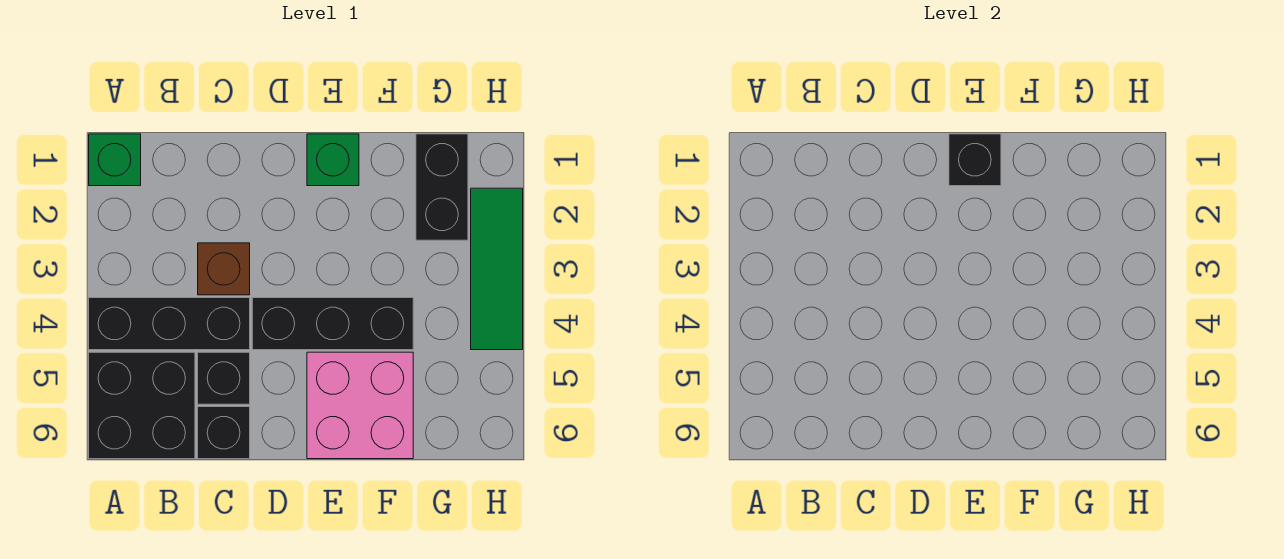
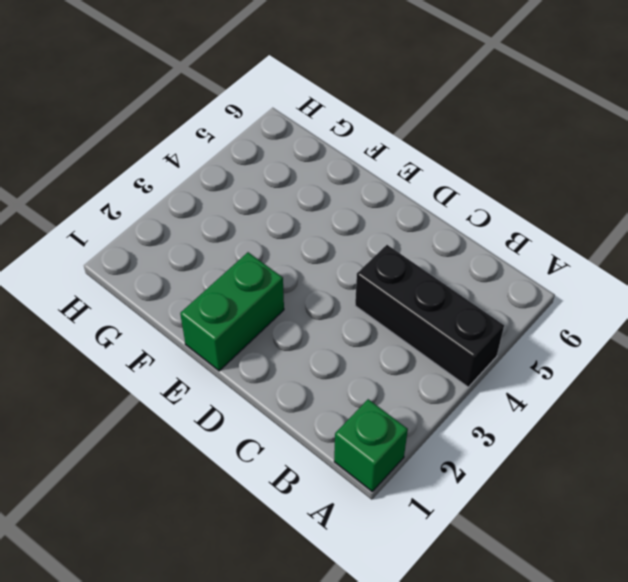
green 1x2 brick [180,252,284,371] -> green 1x1 brick [307,134,359,186]
none -> black 2x2 brick [89,352,195,459]
none -> brown 1x1 brick [198,243,250,295]
none -> black 1x1 brick [198,352,250,404]

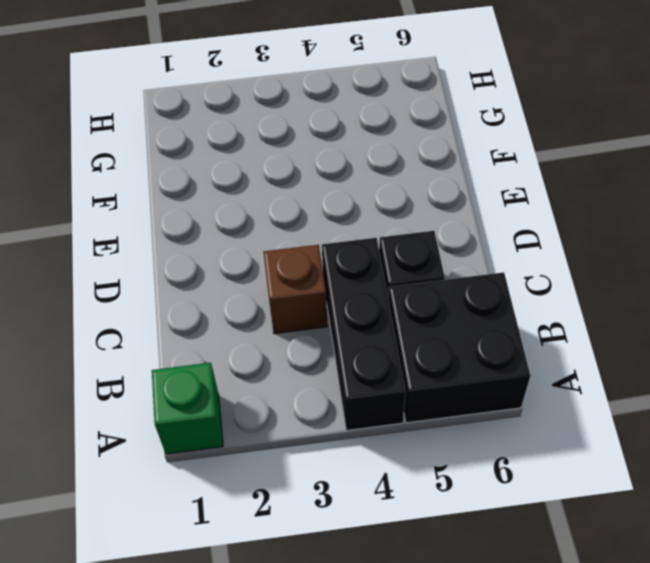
none -> black 1x1 brick [198,407,250,459]
none -> black 1x3 brick [252,298,413,350]
none -> green 1x1 brick [307,134,359,186]

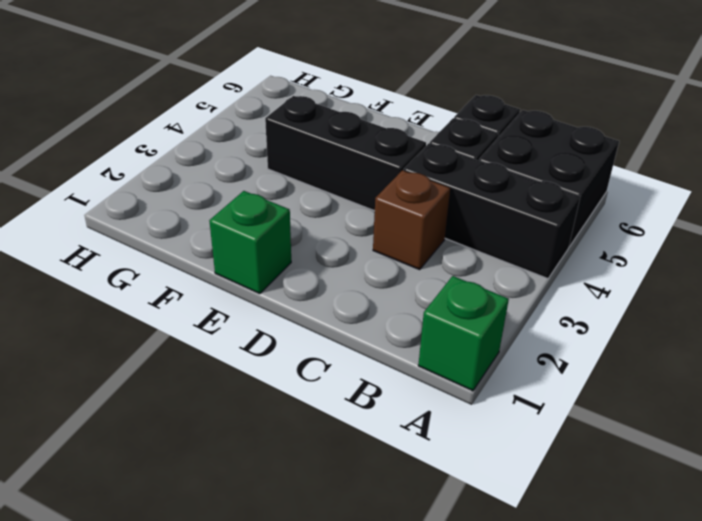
none -> pink 2x2 brick [307,352,413,459]
none -> black 1x2 brick [416,134,468,240]
none -> green 1x3 tile [471,188,523,350]

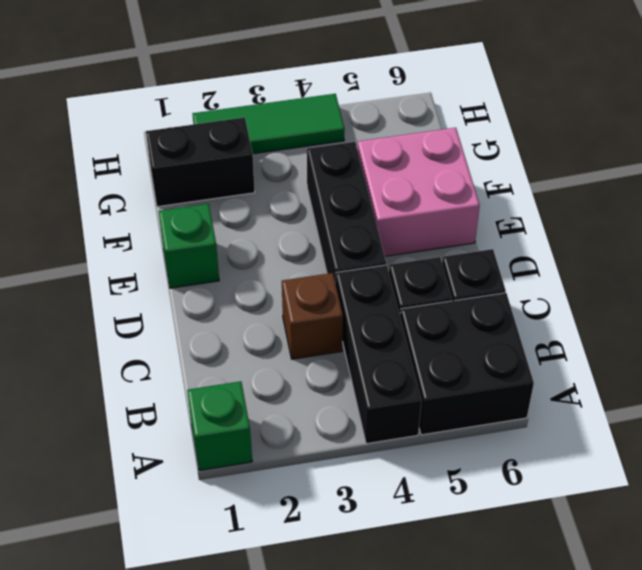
none -> black 1x1 brick [949,134,1001,186]

